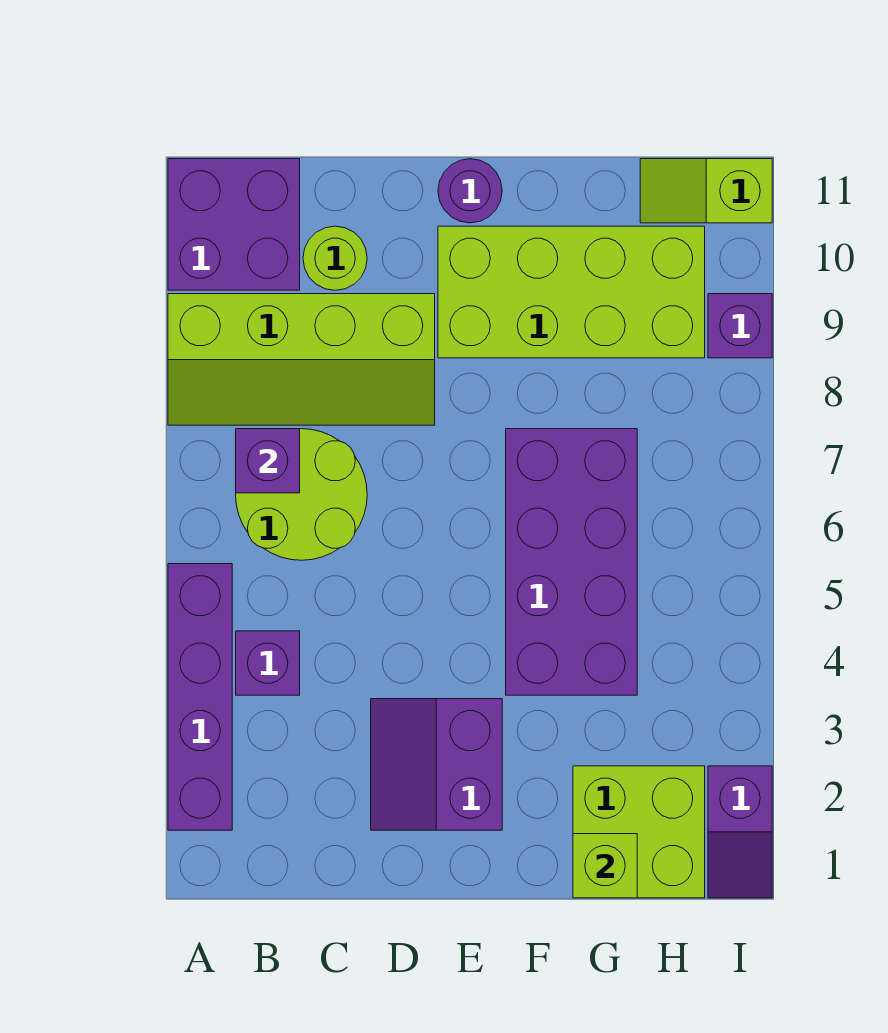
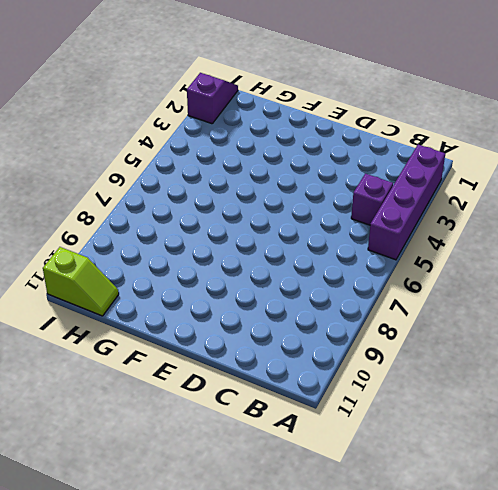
none -> lime 2x4 slope [168,294,435,425]
none -> purple 2x2 brick [168,159,300,290]
none -> lime 2x2 round brick [236,429,367,560]

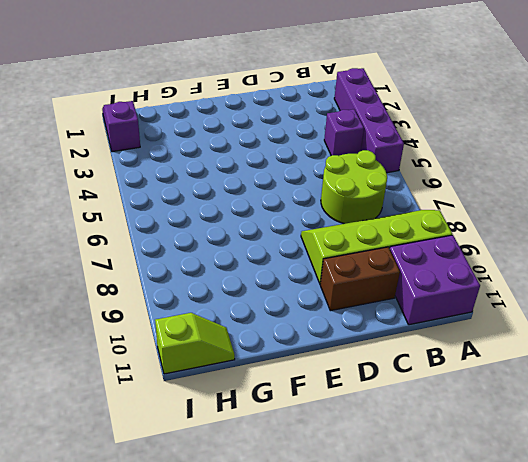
brown 1x2 brick [320,247,400,311] -> lime 1x1 round brick [303,226,367,290]
none -> purple 2x2 slope [371,699,502,830]
none -> lime 2x4 brick [438,226,705,358]
none -> purple 1x1 round brick [438,159,502,223]

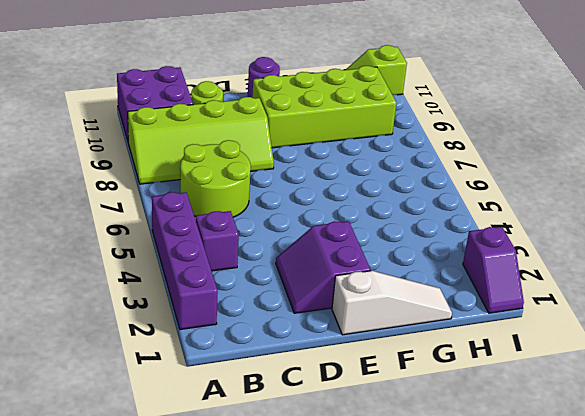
white 1x3 slope [332,271,452,335] -> lime 2x2 brick [573,766,705,898]
none -> purple 2x4 brick [506,429,637,695]
none -> purple 1x1 brick [708,294,772,358]
none -> purple 1x1 brick [236,429,300,493]

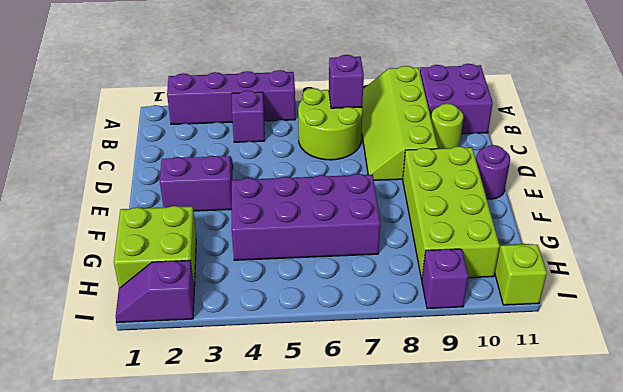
none -> lime 1x1 brick [573,834,637,898]

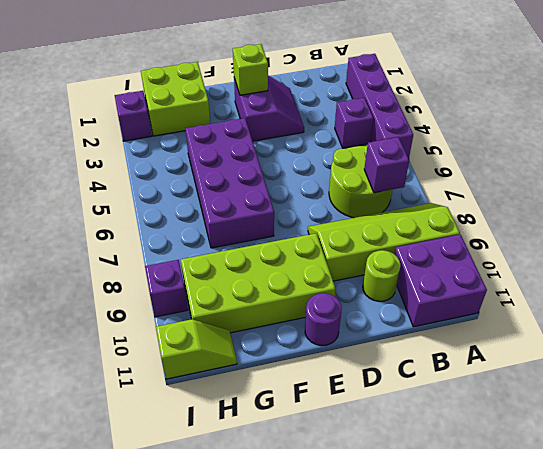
lime 1x1 brick [233,44,268,95] -> lime 1x1 brick moved to [573,834,637,898]

